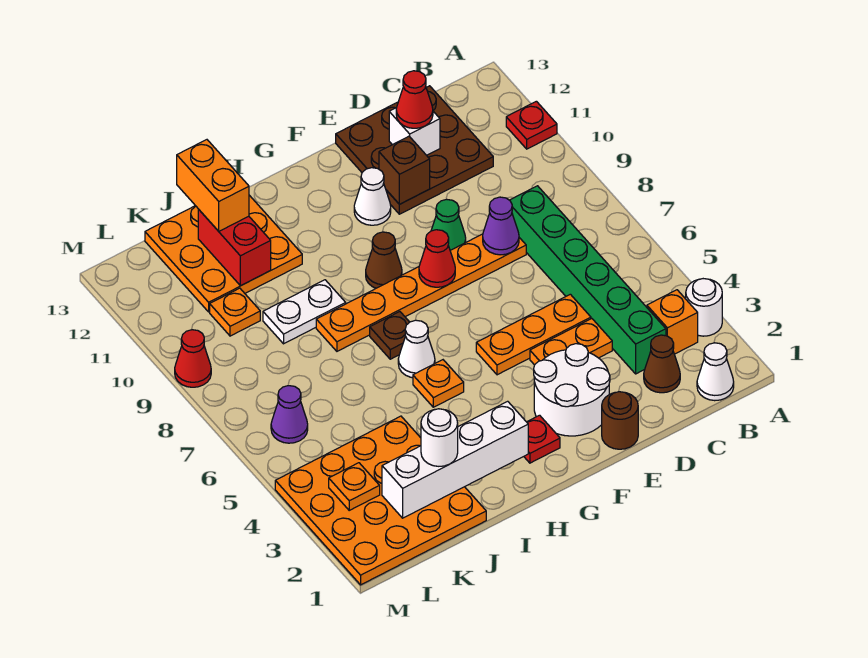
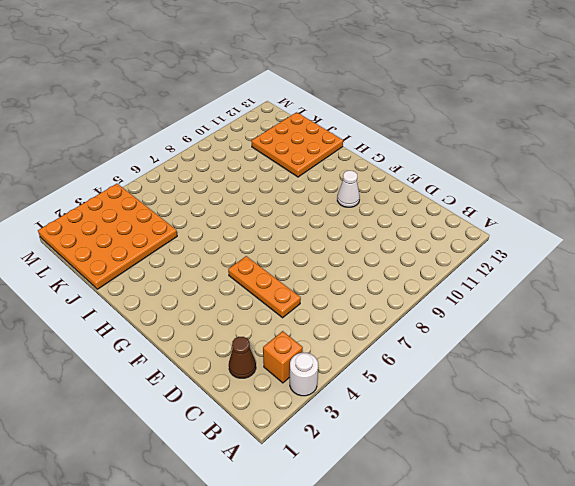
none -> red 1x1 plate [506,101,557,149]
none -> white 1x1 cone [697,343,734,401]
none -> green 1x6 brick [510,186,666,374]
none -> brown 3x3 plate [336,86,493,214]

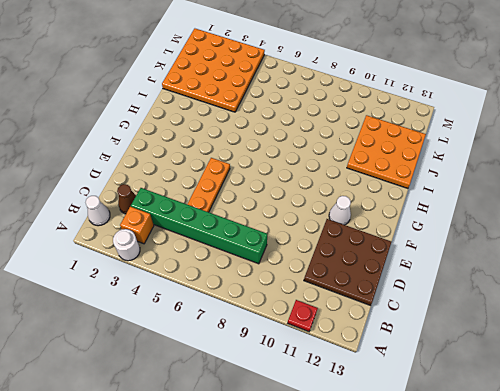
none -> orange 1x2 plate [530,319,612,365]
none -> orange 1x6 plate [316,234,526,351]
none -> brown 1x1 round brick [602,392,638,449]
none -> white 2x2 round brick [534,344,610,436]

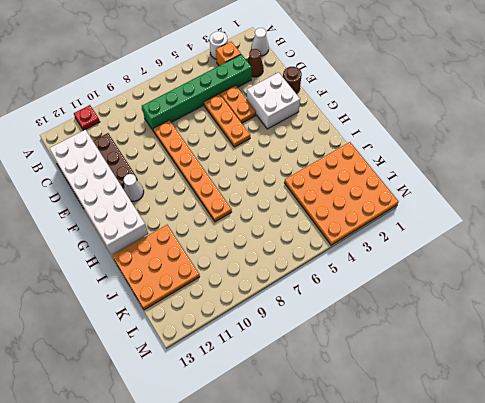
white 2x6 brick [49,130,148,255] -> white 1x1 brick [389,108,440,155]
white 2x2 brick [247,72,300,129] -> white 2x2 round brick [534,344,610,436]
none -> green 1x1 cone [431,199,466,250]
none -> red 1x1 plate [524,415,560,463]
none -> brown 1x1 cone [366,232,402,288]
none -> orange 1x1 plate [413,360,464,407]

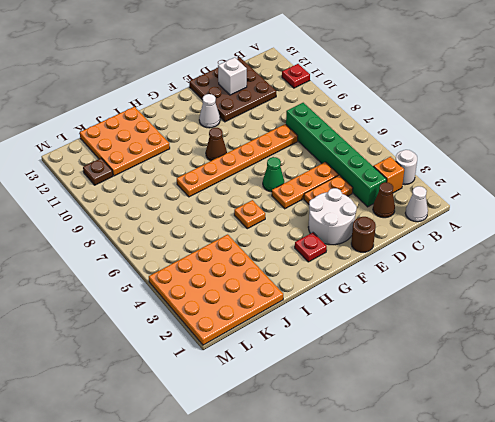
green 1x1 cone [263,157,284,192] -> green 1x1 cone moved to [431,199,466,250]
brown 1x1 plate [83,158,113,185] -> brown 1x1 plate moved to [370,312,409,359]
none -> white 1x1 cone [398,320,435,378]
none -> white 1x2 plate [263,280,346,344]
none -> orange 1x1 plate [210,288,260,336]
none -> purple 1x1 cone [271,386,308,443]

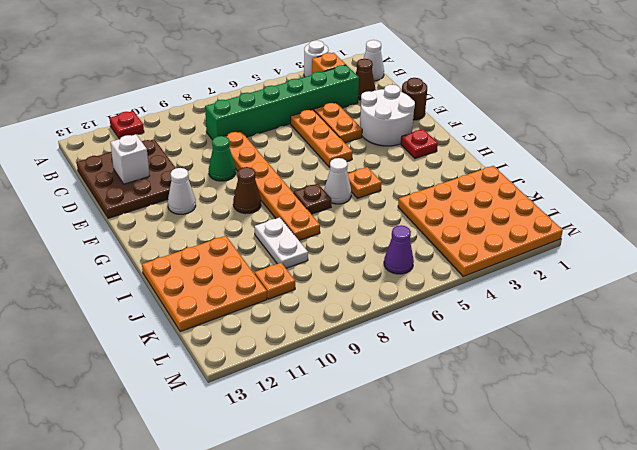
none -> red 1x1 cone [175,330,211,387]
none -> purple 1x1 cone [483,197,519,255]
none -> brown 1x1 brick [379,136,430,204]
none -> red 1x1 cone [419,230,455,287]

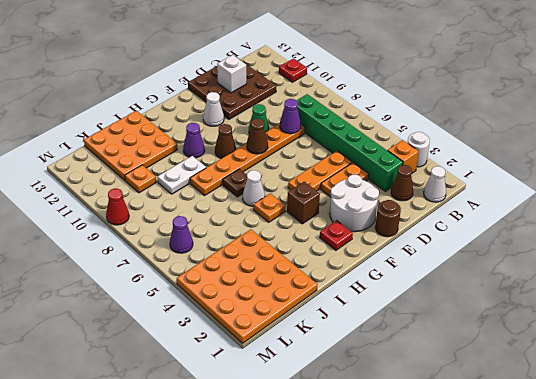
brown 1x1 cone [247,119,268,154] -> red 1x1 cone [419,230,455,287]
brown 1x1 brick [287,182,320,224] -> brown 1x1 brick moved to [379,136,430,204]
purple 1x1 cone [183,123,205,158] -> none
none -> white 1x4 brick [382,401,528,518]
none -> red 1x2 brick [198,209,271,286]
none -> orange 1x1 plate [329,463,380,510]
none -> red 1x1 cone [396,71,433,128]

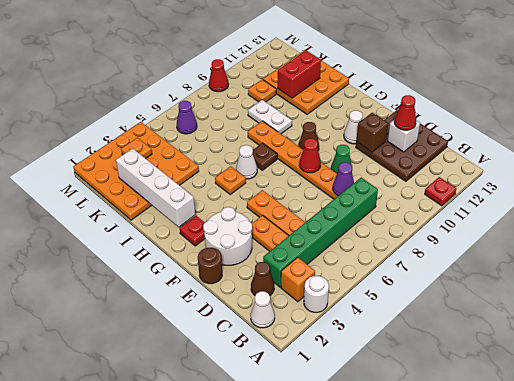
none -> white 1x1 round brick [421,409,458,466]
none -> orange 1x2 brick [177,140,249,231]

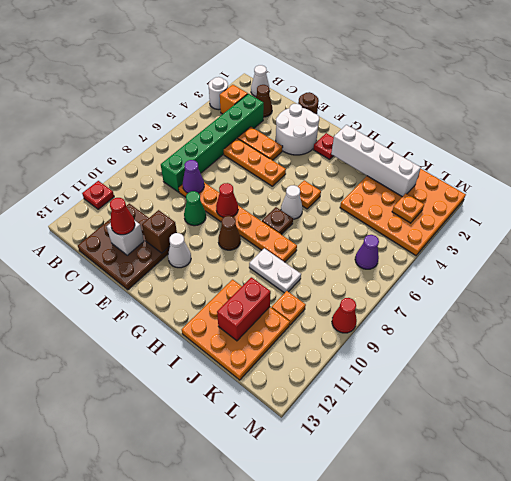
none -> white 1x1 round brick [421,409,458,466]
none -> orange 1x2 brick [177,140,249,231]

